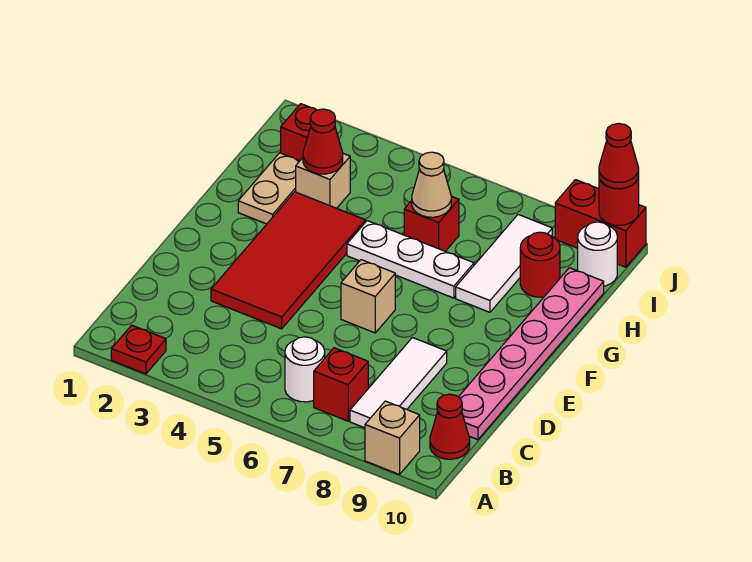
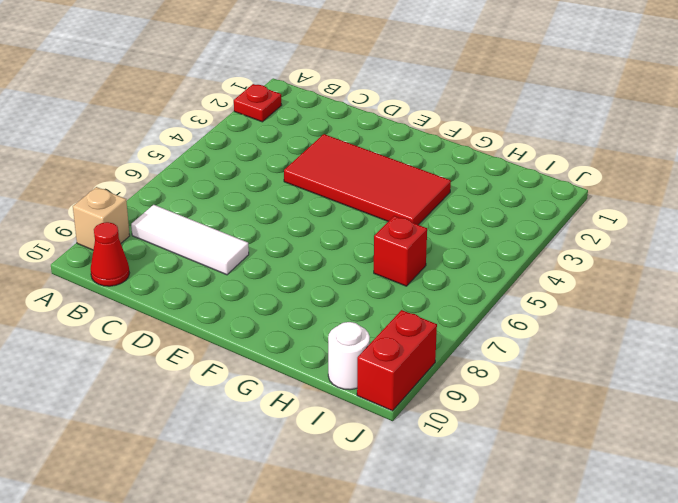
none -> white 1x1 round brick [285,337,325,402]
none -> red 1x1 brick [314,348,368,421]
none -> pink 1x6 plate [459,268,604,440]

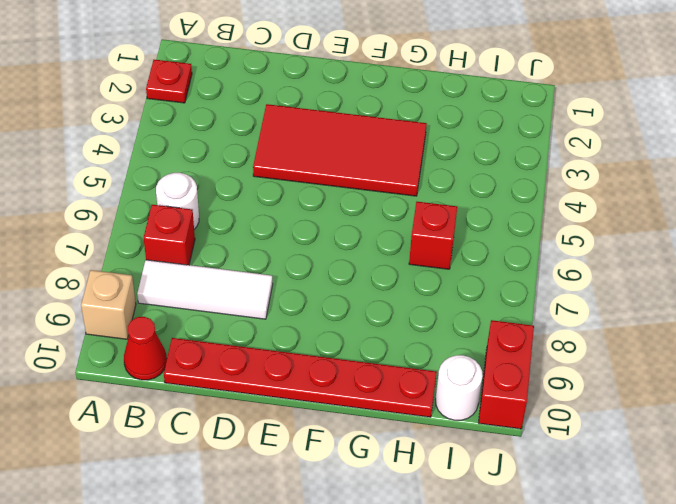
red 1x6 plate [164,338,437,417] -> pink 1x6 plate [459,268,604,440]
none -> tan 1x1 brick [341,260,395,333]
none -> tan 1x2 plate [238,153,299,224]
none -> white 1x3 plate [347,221,474,298]

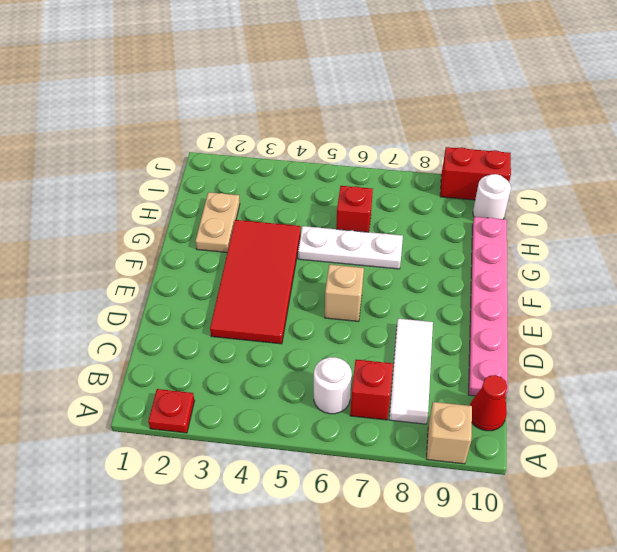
none -> white 1x3 tile [456,215,552,312]
none -> tan 1x1 brick [296,154,350,208]
none -> red 1x1 round brick [520,232,560,297]

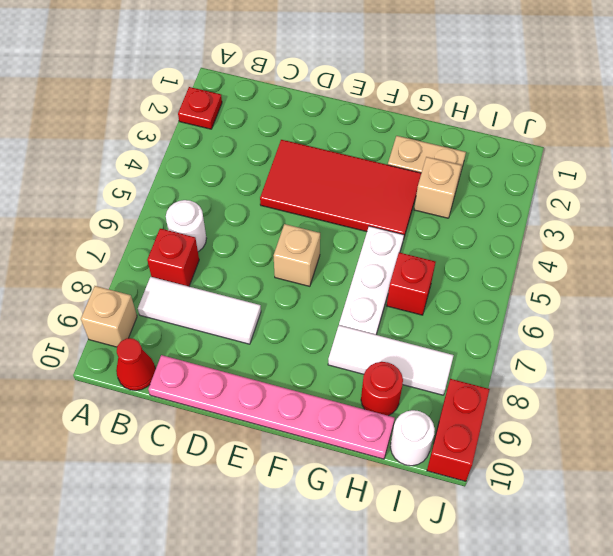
none -> red 1x1 brick [281,104,316,161]
none -> red 1x1 cone [303,109,343,174]
none -> tan 1x1 cone [412,152,451,217]

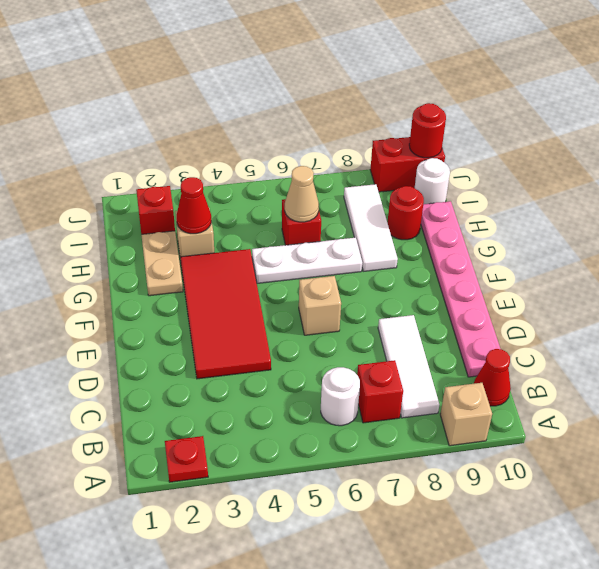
none -> red 1x1 cone [599,124,639,189]

